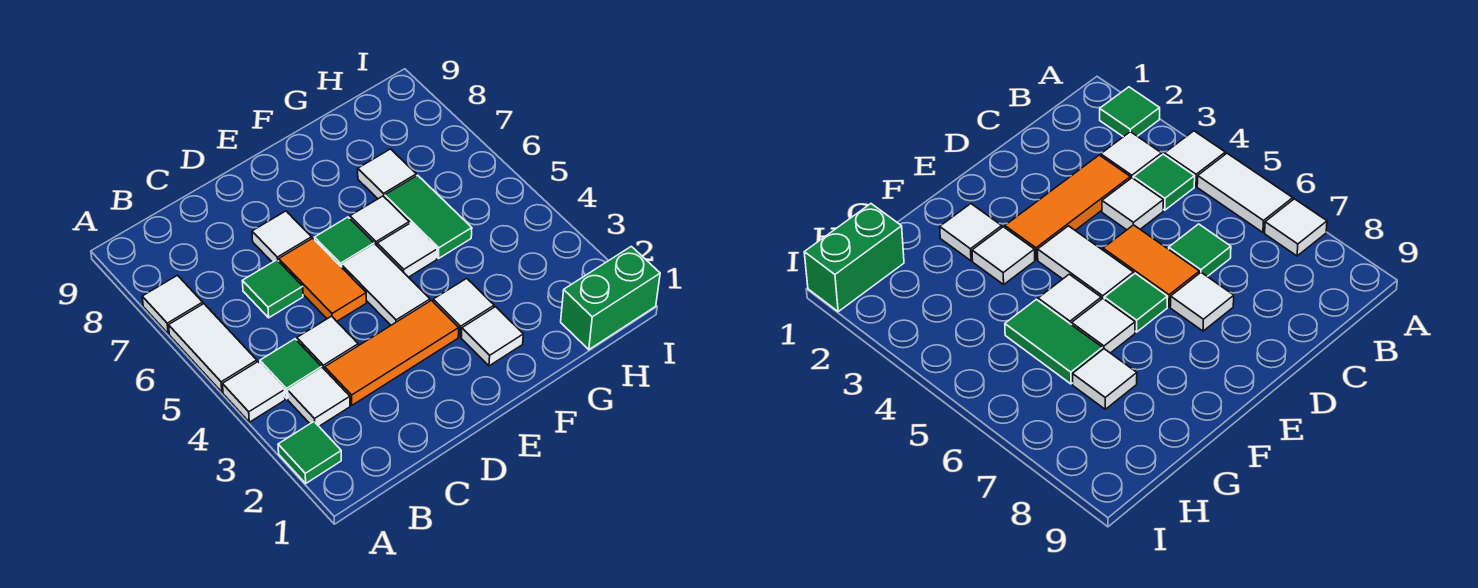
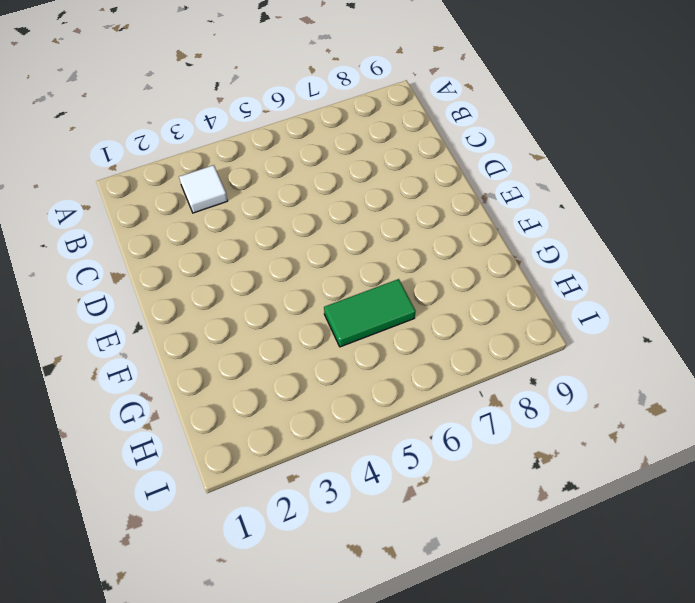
none -> green 1x1 tile [278,422,341,483]
none -> white 1x1 tile [223,362,285,422]
none -> white 1x2 tile [169,304,257,392]

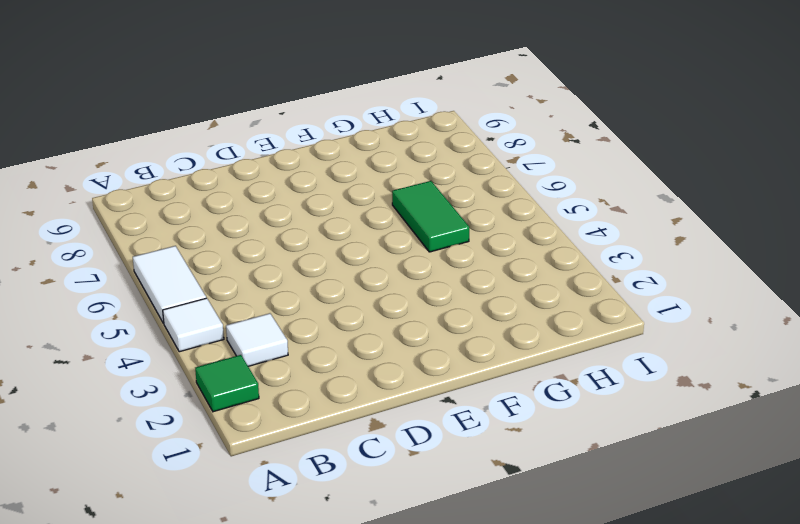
none -> white 1x1 tile [142,275,203,334]
none -> green 1x1 tile [260,339,322,399]
none -> orange 1x3 tile [325,300,459,405]

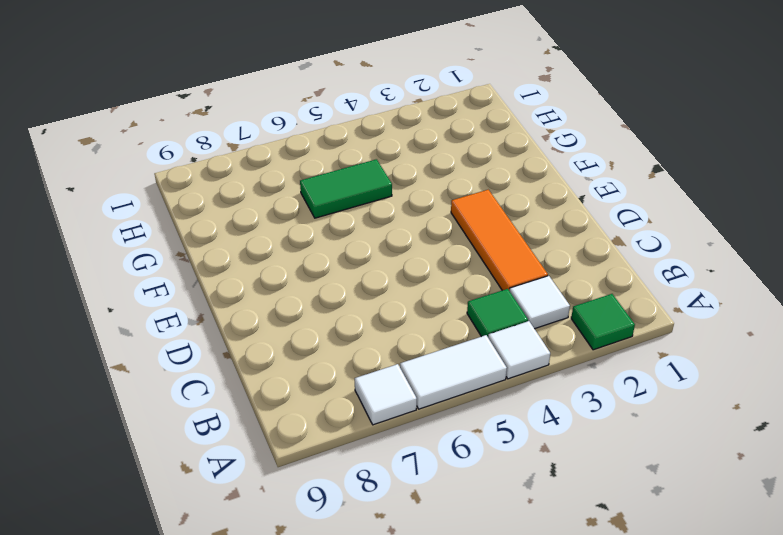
none -> white 1x1 tile [297,316,358,370]
none -> green 1x1 tile [242,260,303,318]
none -> orange 1x2 tile [279,238,366,321]

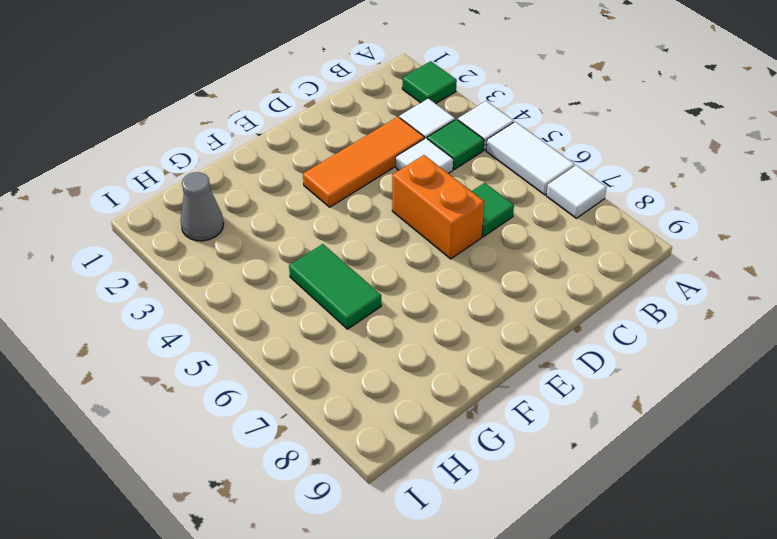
orange 1x2 brick [392,155,484,259] -> orange 1x2 tile [279,238,366,321]
grey 1x1 cone [181,172,224,241] -> none
none -> white 1x1 tile [252,211,312,262]
none -> white 1x2 tile [342,244,430,325]
none -> green 1x1 tile [315,217,374,267]

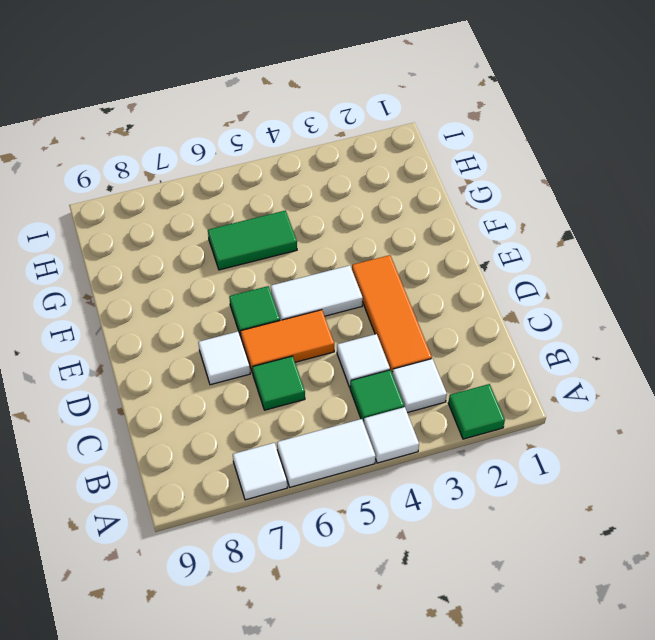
none -> white 1x1 tile [461,307,523,366]
none -> white 1x1 tile [433,278,494,337]
none -> white 1x1 tile [377,223,437,277]

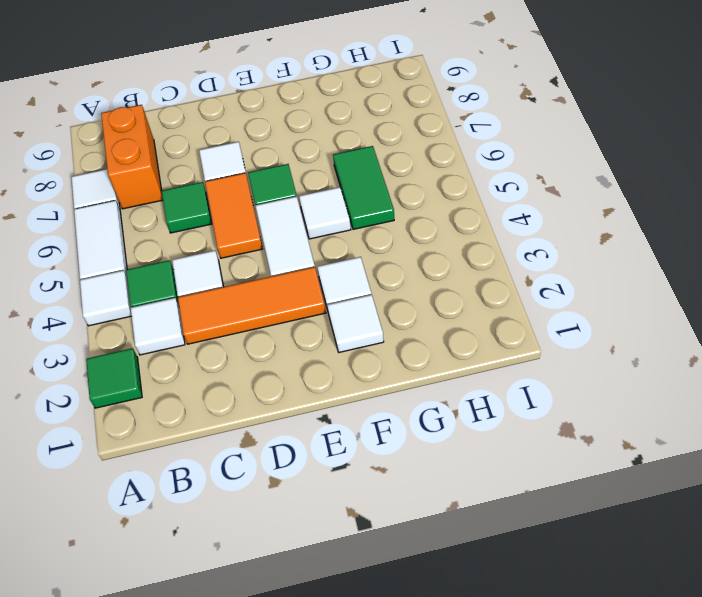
orange 1x2 brick [101,105,163,209] -> none
none -> white 1x1 tile [350,196,409,245]
none -> white 1x1 tile [358,149,416,199]
none -> green 1x2 brick [561,246,660,350]

